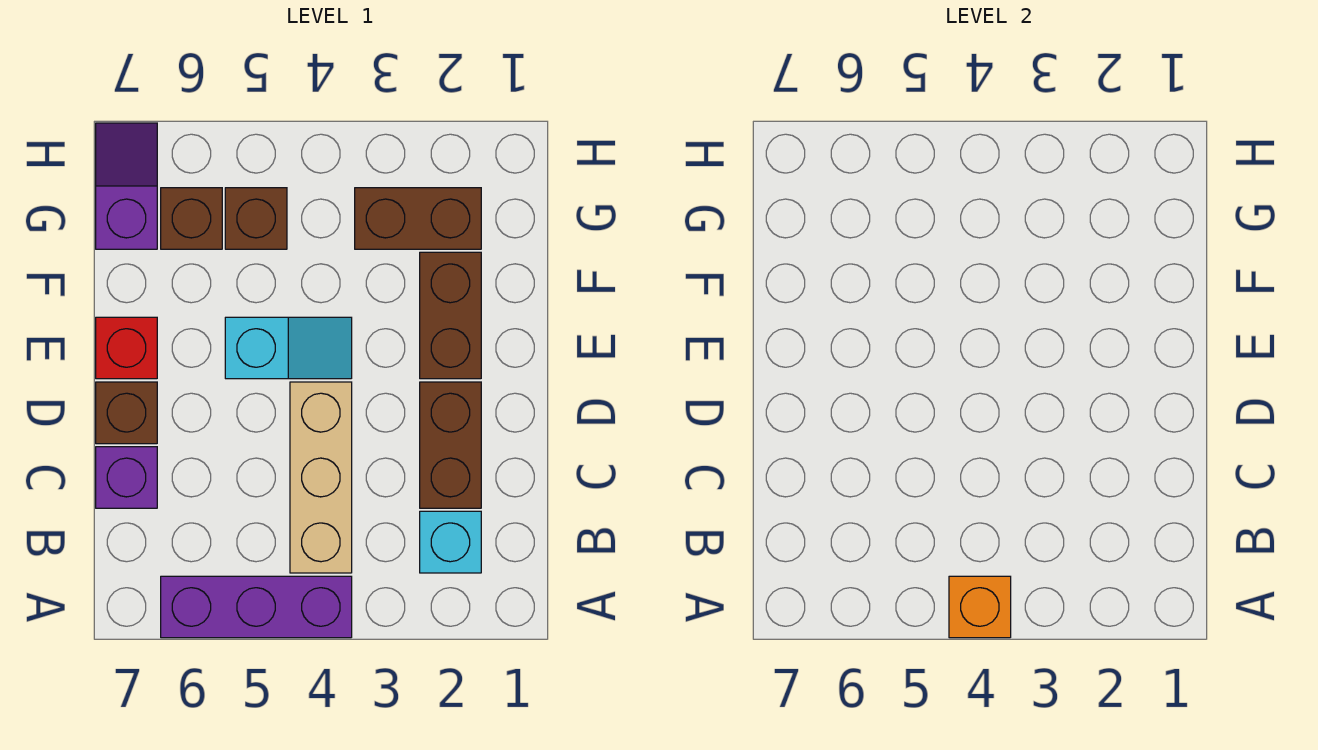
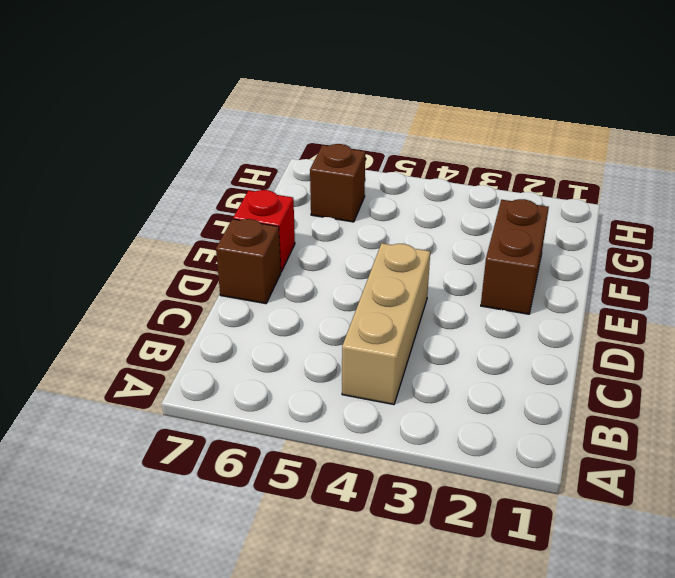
none -> purple 1x3 brick [161,576,352,638]
none -> cyan 1x1 brick [420,511,481,573]
none -> brown 1x2 brick [420,382,481,508]

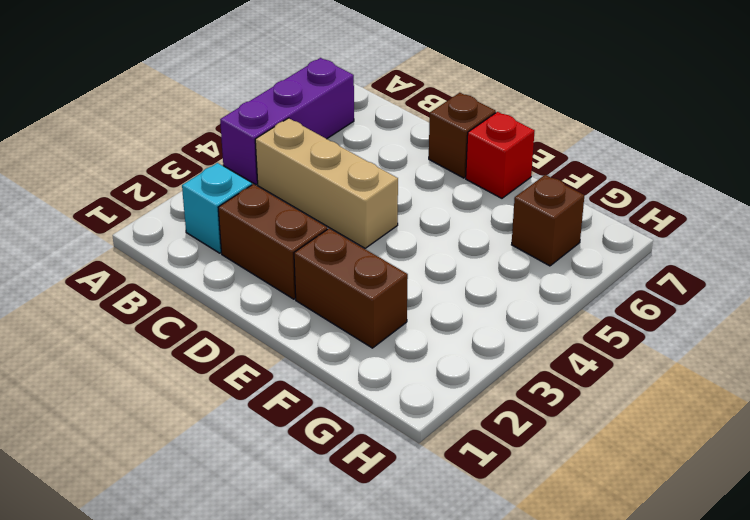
none -> purple 1x1 brick [96,447,157,508]
none -> cyan 1x2 slope [225,317,352,379]
none -> brown 1x2 brick [355,188,481,249]

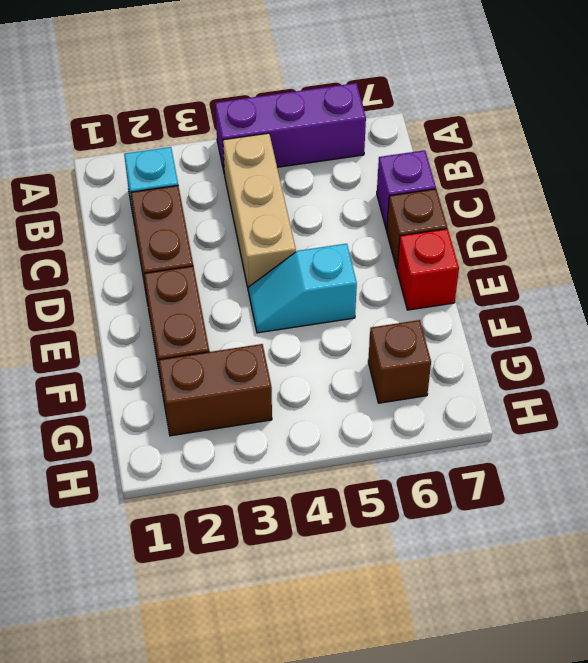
none -> brown 1x1 brick [225,188,287,249]
none -> purple 1x2 slope [96,123,157,249]
none -> orange 1x1 brick [949,576,1011,638]

